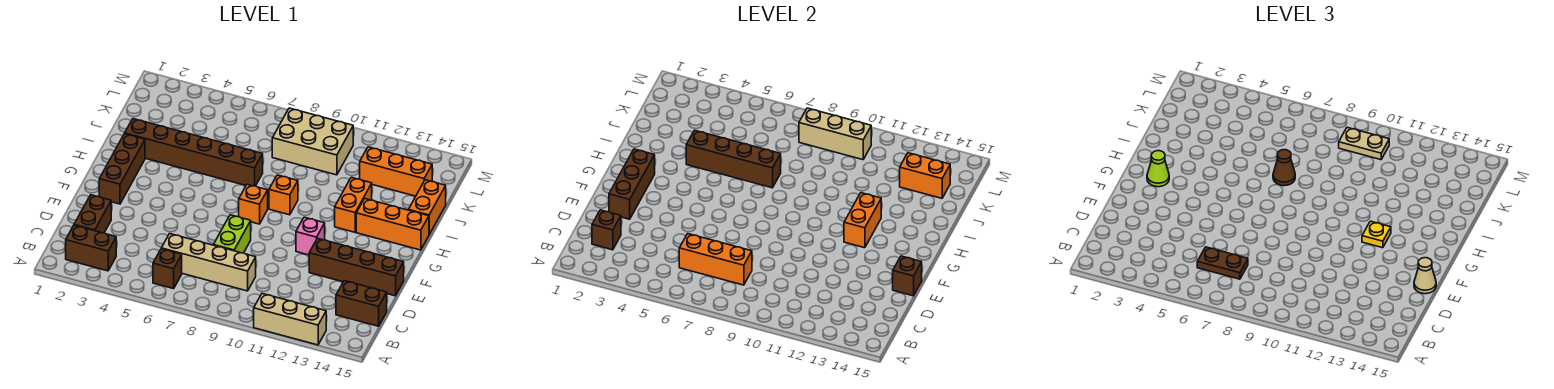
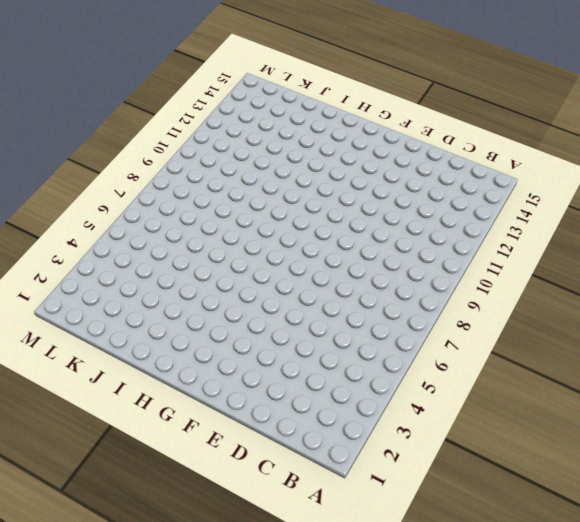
none -> tan 1x3 brick [254,294,326,345]
none -> brown 1x2 brick [66,225,116,271]
none -> brown 1x1 brick [153,249,182,289]
none -> brown 1x2 brick [74,195,111,233]

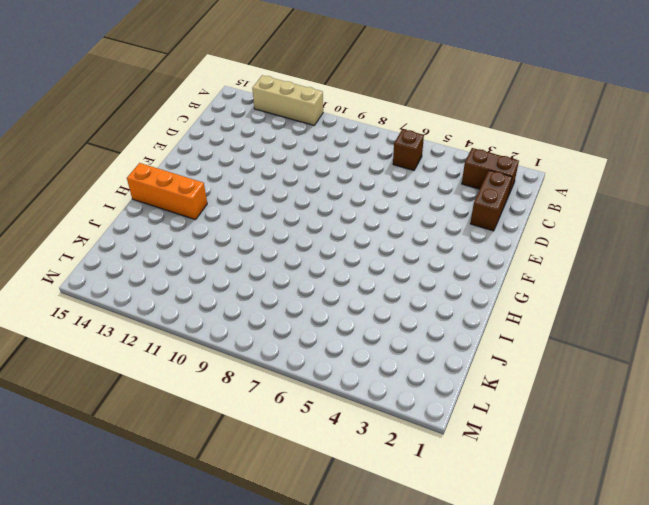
none -> tan 1x4 brick [161,234,256,291]
none -> brown 1x2 brick [336,281,387,326]
none -> lime 1x2 brick [214,215,251,253]
none -> brown 1x4 brick [309,238,404,296]

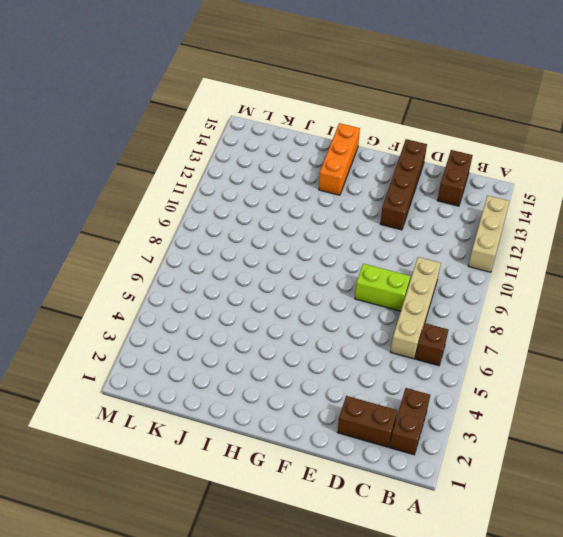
none -> brown 1x3 brick [99,134,145,204]
none -> pink 1x1 brick [296,217,325,255]
none -> orange 1x1 brick [239,184,268,224]
none -> orange 1x1 brick [269,175,298,215]

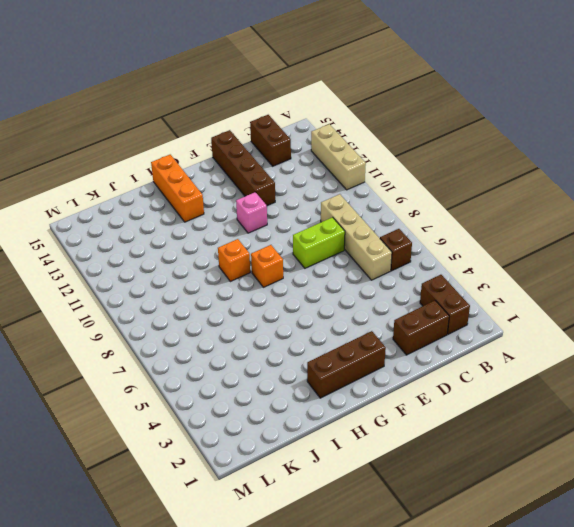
none -> orange 1x2 brick [335,177,372,232]
none -> brown 1x6 brick [125,119,263,186]
none -> orange 1x2 brick [409,180,446,234]
none -> tan 2x3 brick [272,108,353,175]

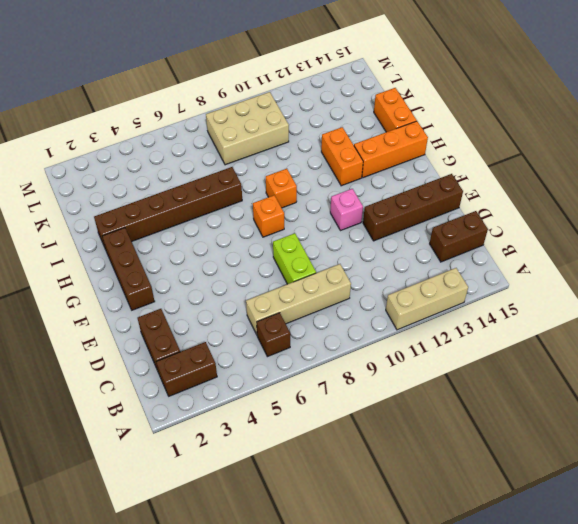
none -> orange 1x3 brick [360,147,432,196]
none -> brown 1x1 brick [592,210,621,250]
none -> orange 1x3 brick [679,234,752,285]
none -> brown 1x3 brick [609,149,655,219]

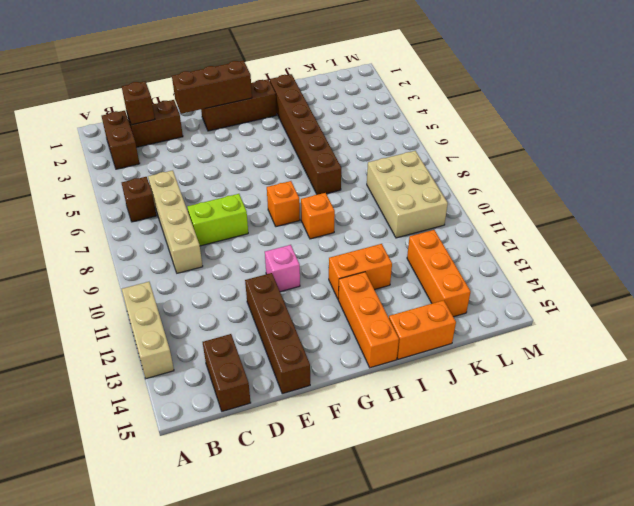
none -> orange 1x3 brick [679,234,752,285]
none -> brown 1x1 brick [893,256,922,296]
none -> orange 1x2 brick [844,193,881,248]
none -> brown 1x4 brick [686,130,781,188]

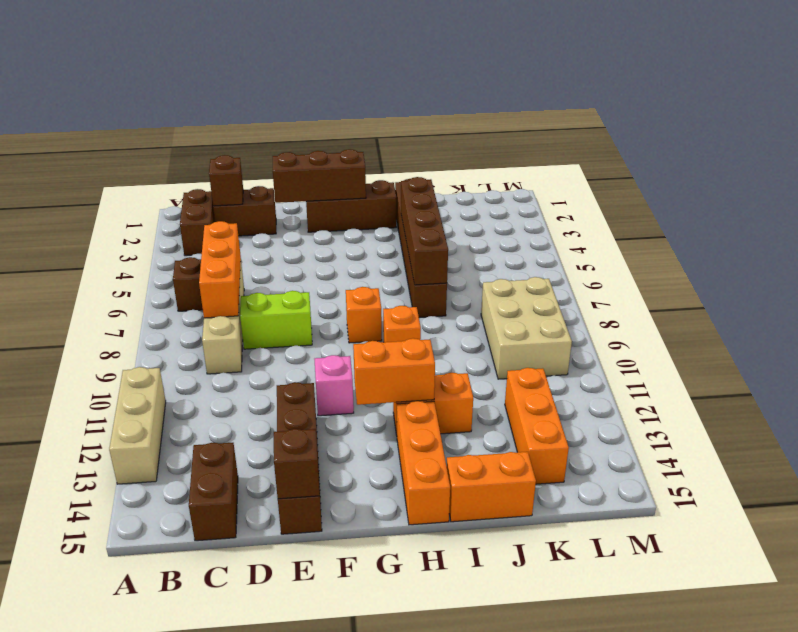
none -> orange 1x2 brick [900,153,950,198]
none -> tan 1x3 brick [799,108,871,160]
none -> brown 1x2 plate [1197,247,1248,279]
none -> tan 1x1 cone [1414,258,1436,294]

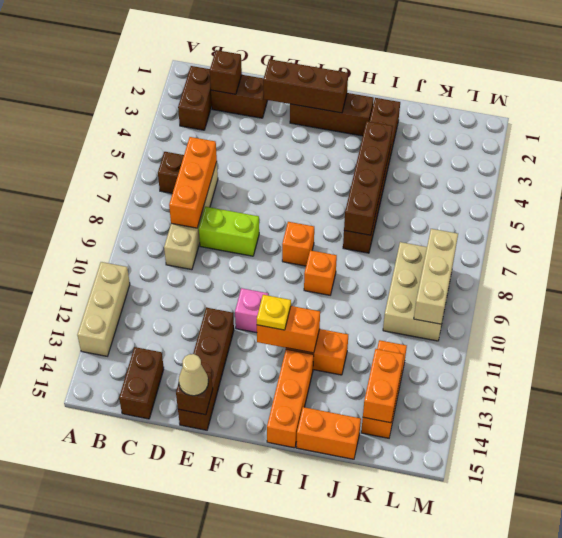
none -> brown 1x2 plate [1197,247,1248,279]
none -> lime 1x1 cone [1147,151,1169,187]
none -> brown 1x1 cone [1273,150,1295,186]
none -> tan 1x2 plate [1339,128,1389,160]

